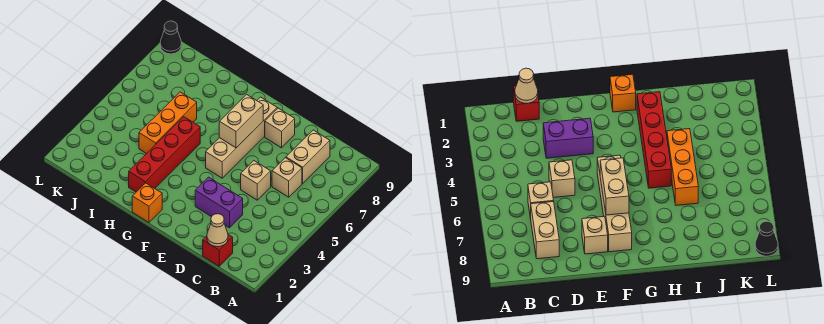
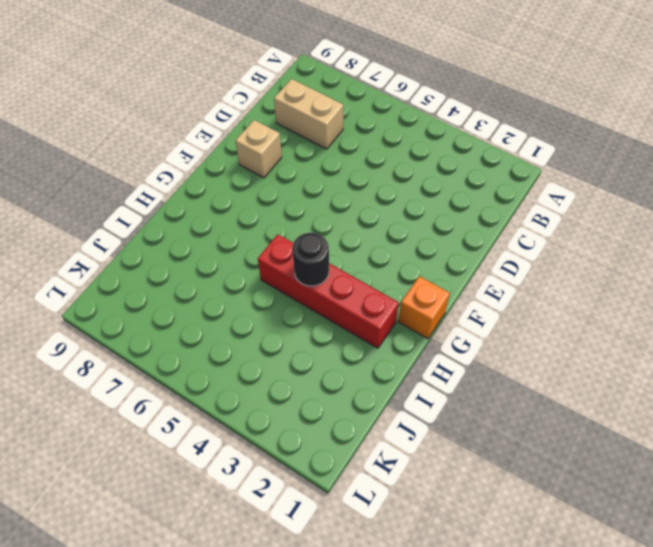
black 1x1 round brick [292,233,329,286] -> none
none -> red 1x1 brick [203,235,233,266]
none -> tan 1x1 brick [272,158,302,197]
none -> purple 1x2 brick [195,177,243,228]

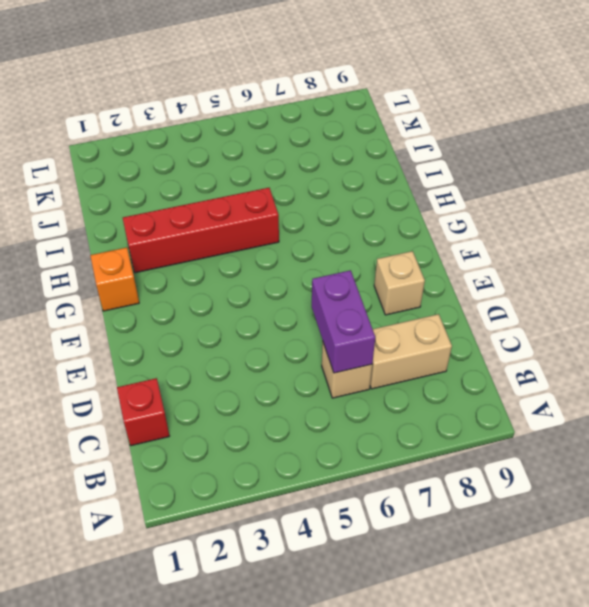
purple 1x2 brick [312,270,375,373] -> purple 1x2 brick moved to [195,177,243,228]
none -> tan 1x1 brick [241,161,271,200]
none -> tan 1x4 brick [206,97,277,178]
none -> orange 1x3 brick [139,92,197,154]

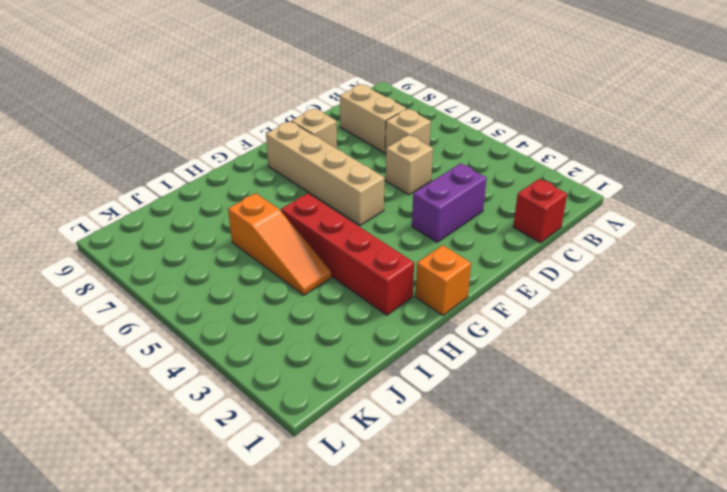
orange 1x3 slope [228,193,331,295] -> orange 1x3 brick [139,92,197,154]
none -> black 1x1 cone [160,21,182,54]
none -> tan 1x1 cone [207,214,228,247]
none -> tan 1x2 brick [219,94,263,148]

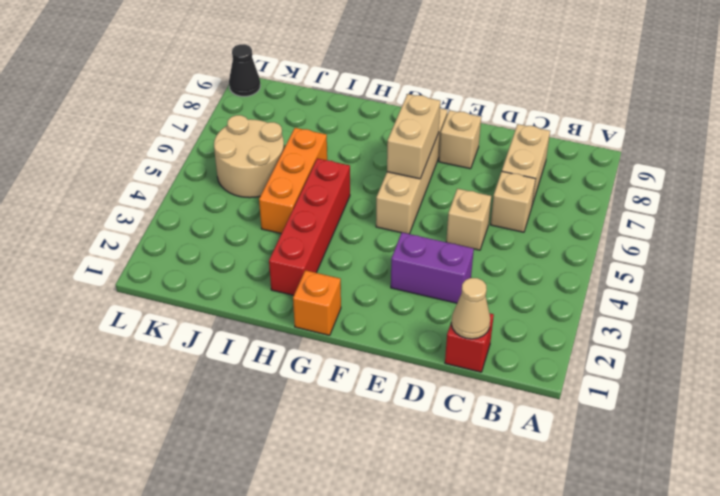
tan 2x2 round brick [214,115,284,198] -> none

